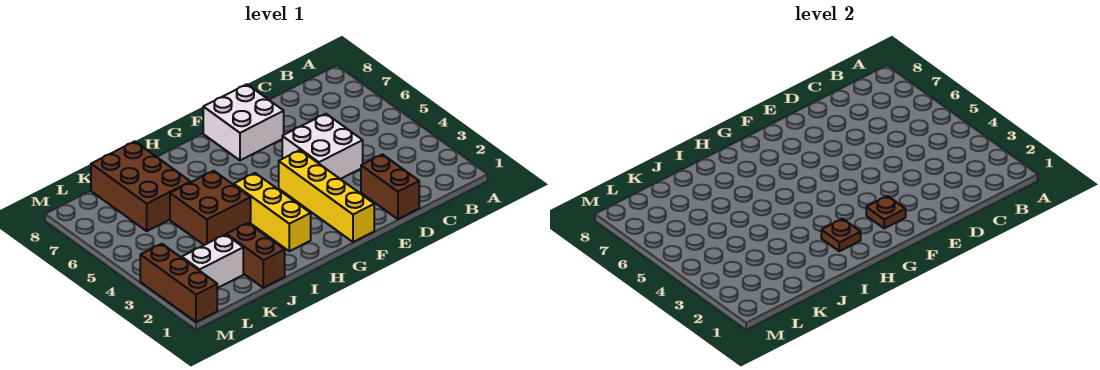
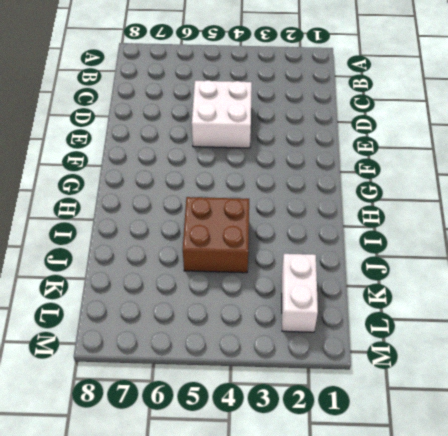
none -> brown 1x2 brick [361,154,419,219]
none -> white 2x2 brick [203,84,284,160]
none -> yellow 1x4 brick [279,150,374,242]

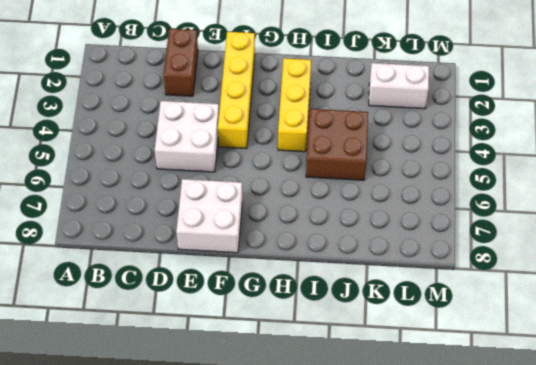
none -> brown 1x2 brick [227,223,285,288]
none -> brown 2x3 brick [91,141,191,231]
none -> brown 1x3 brick [140,244,217,322]

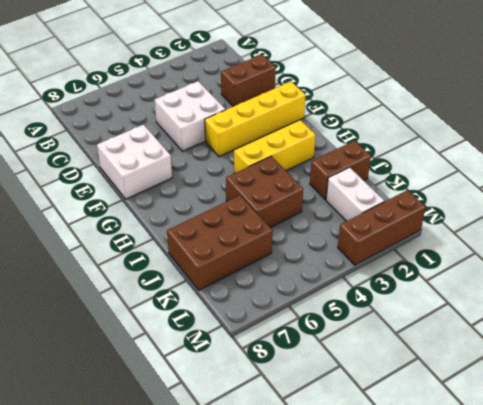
none -> brown 1x1 plate [866,196,906,228]
none -> brown 1x1 plate [821,219,861,251]

